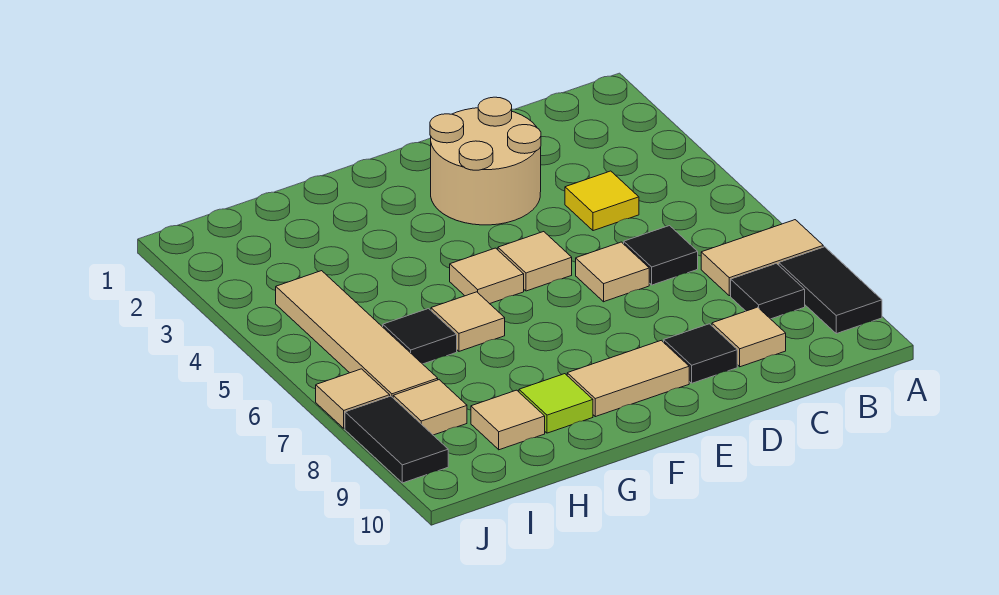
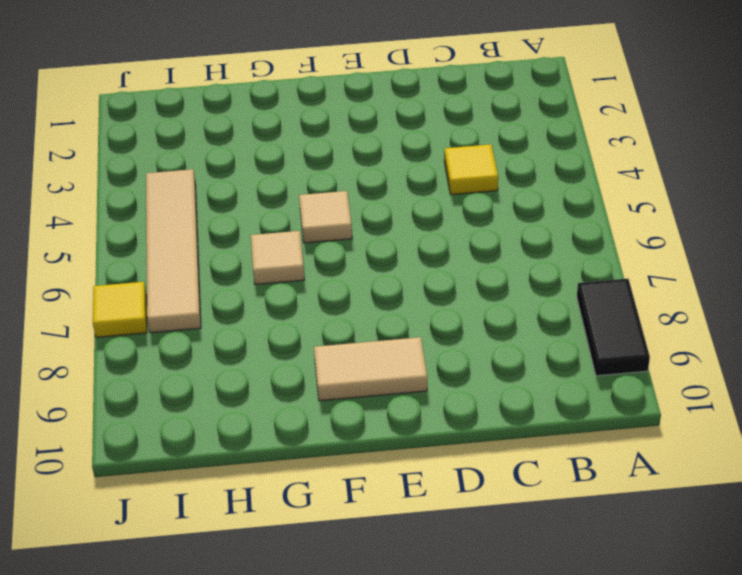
yellow 1x1 tile [93,282,147,337] -> tan 1x1 tile [316,369,390,428]
none -> tan 1x2 tile [701,220,823,296]
none -> black 1x1 tile [731,263,805,319]
none -> black 1x1 tile [624,226,698,285]

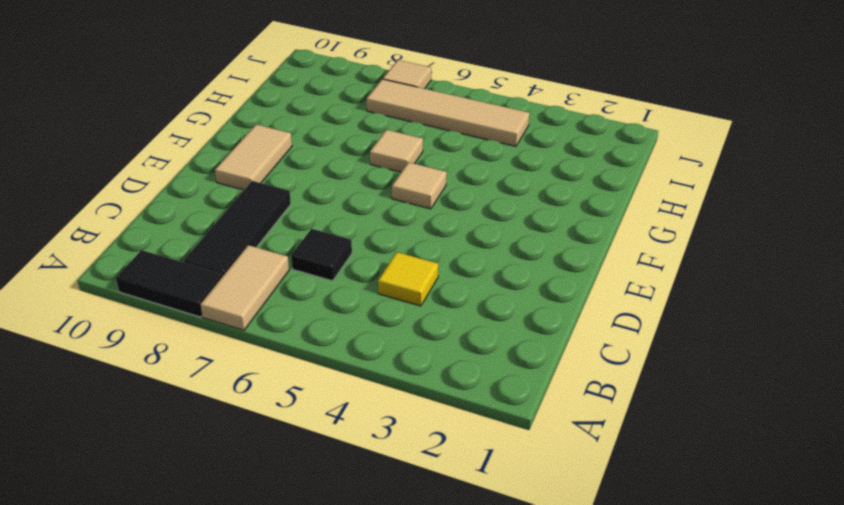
black 1x3 tile [184,181,291,276] -> black 1x1 tile [731,263,805,319]
none -> tan 1x1 tile [712,307,786,367]
none -> tan 2x2 round brick [430,97,541,225]
none -> tan 1x1 tile [576,242,649,302]

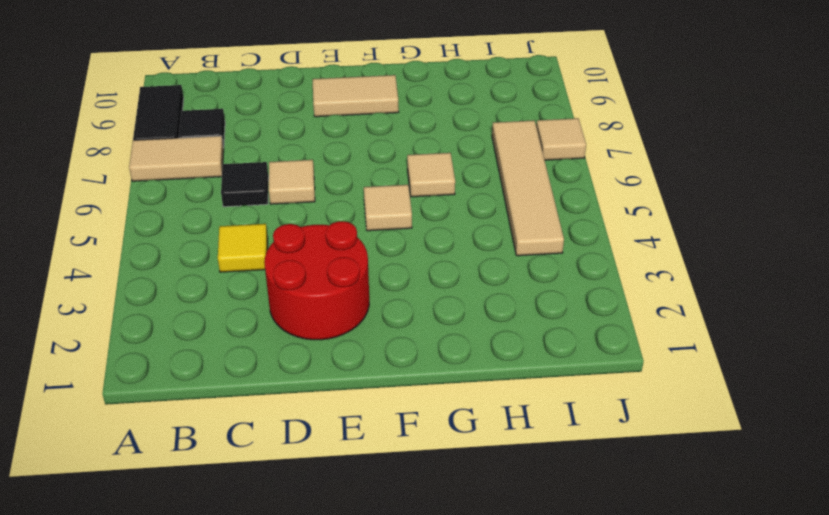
red 2x2 round brick [264,221,369,340] -> tan 2x2 round brick [430,97,541,225]
none -> tan 1x1 tile [712,307,786,367]
none -> black 1x1 tile [664,324,737,383]
none -> tan 1x1 tile [498,232,572,291]

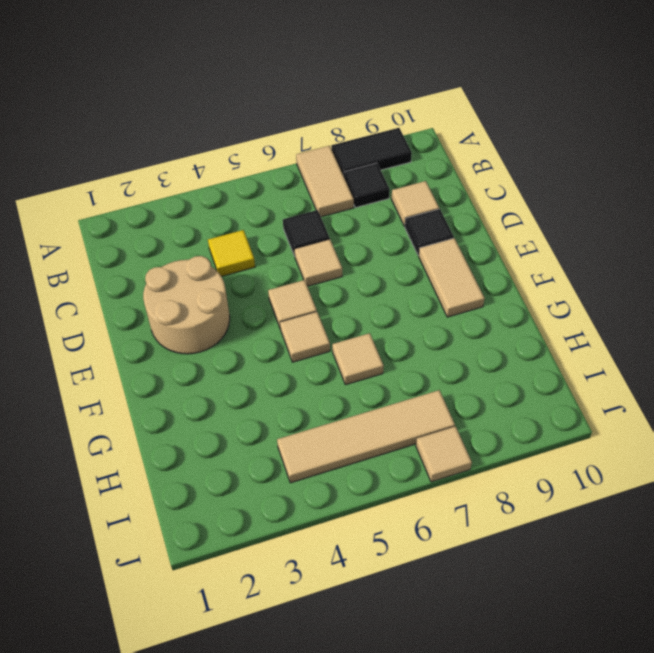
none -> lime 1x1 tile [519,374,593,433]
none -> black 1x1 tile [383,309,457,364]
none -> tan 1x1 tile [471,390,545,450]

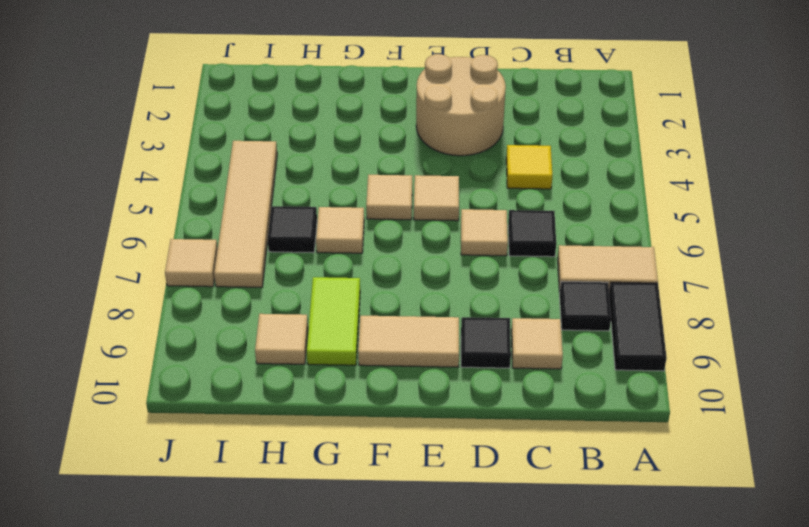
lime 1x2 tile [307,277,360,365] -> lime 1x1 tile [519,374,593,433]
none -> tan 1x1 tile [393,380,467,435]
none -> black 1x2 tile [345,396,448,483]

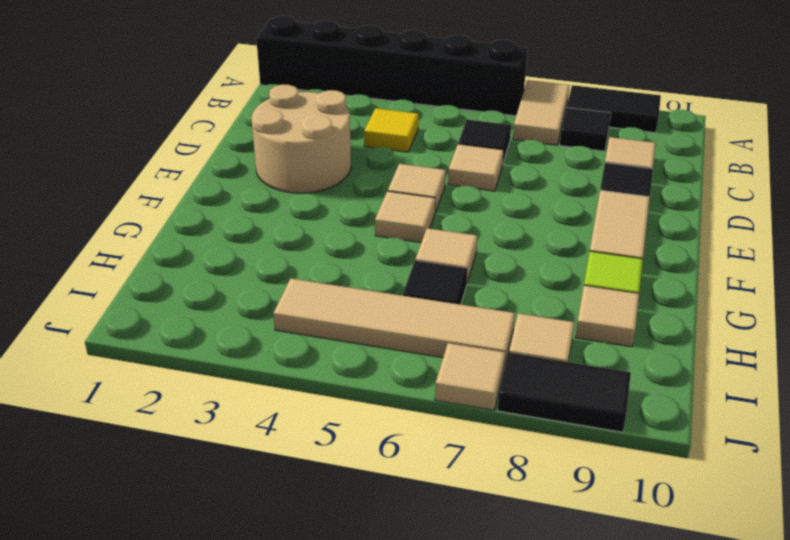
black 1x6 brick [256,16,528,116] -> none

